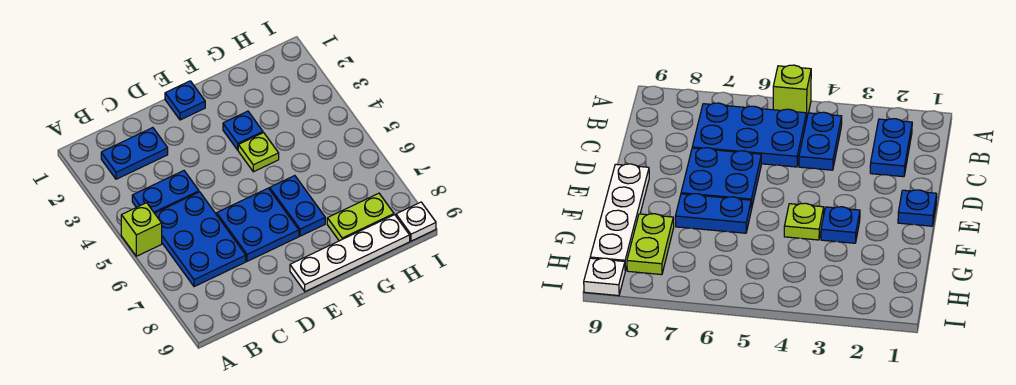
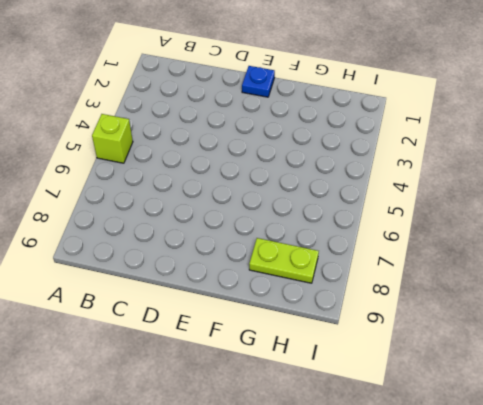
none -> blue 1x2 plate [101,128,168,179]
none -> blue 1x2 plate [132,171,199,213]
none -> blue 2x3 plate [155,192,246,287]

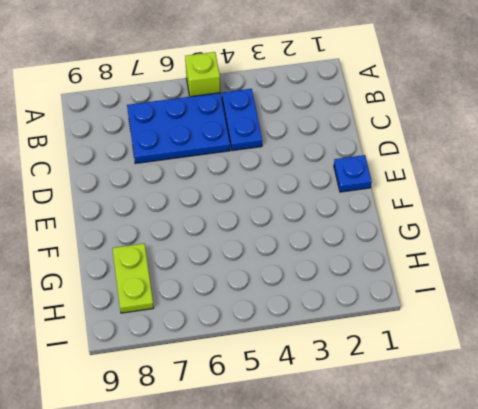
none -> blue 1x2 plate [101,128,168,179]
none -> blue 2x2 plate [217,188,299,261]
none -> white 1x4 plate [290,215,410,292]

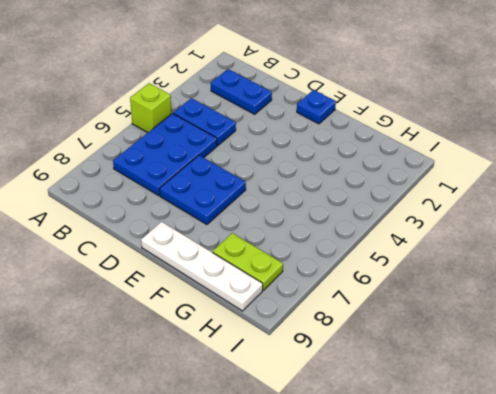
none -> blue 1x1 plate [223,111,263,150]
none -> lime 1x1 plate [238,133,279,172]
none -> blue 1x2 plate [270,176,325,236]

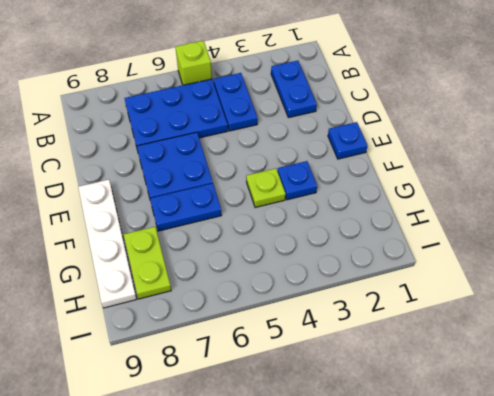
none -> white 1x1 plate [396,202,436,241]

